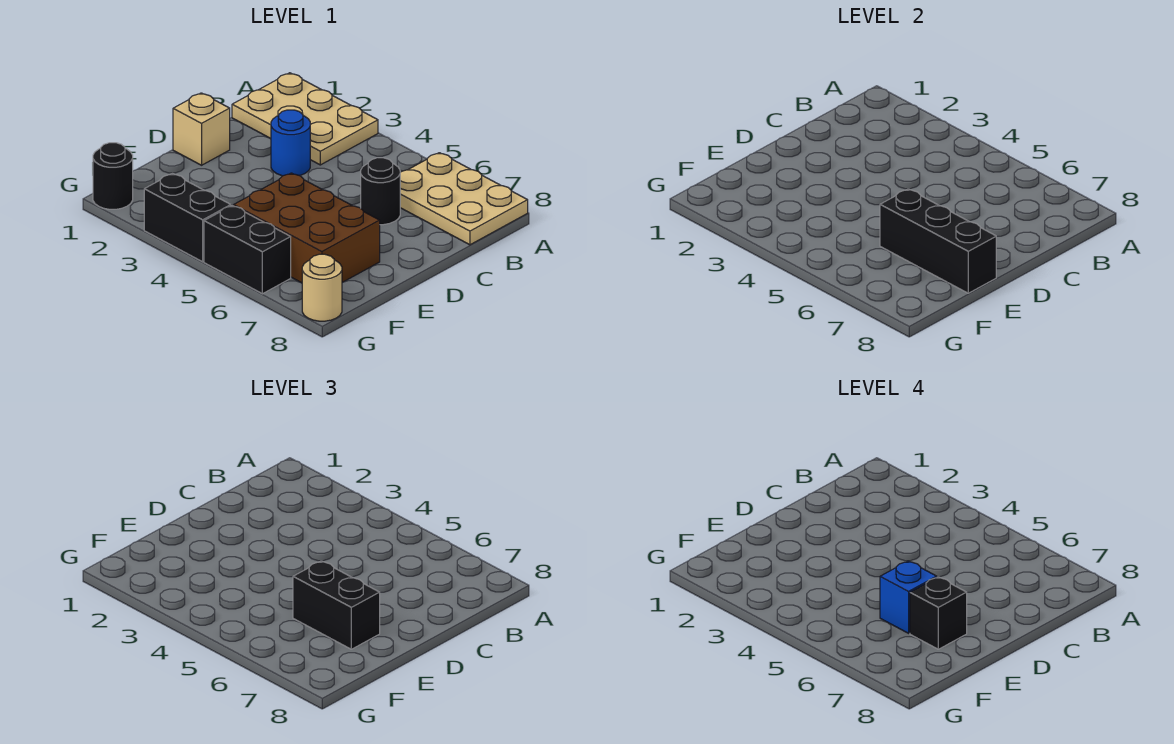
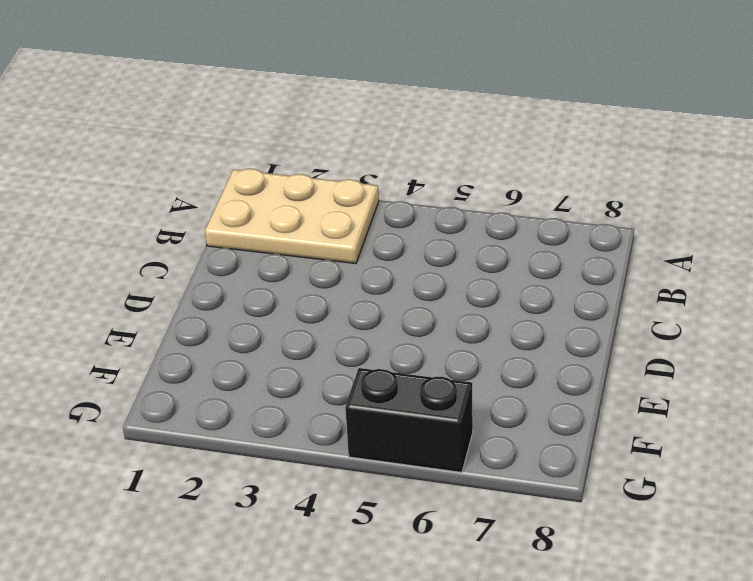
none -> tan 2x3 plate [400,153,528,245]
none -> blue 1x1 round brick [271,110,310,176]
none -> black 1x1 round brick [361,158,400,225]

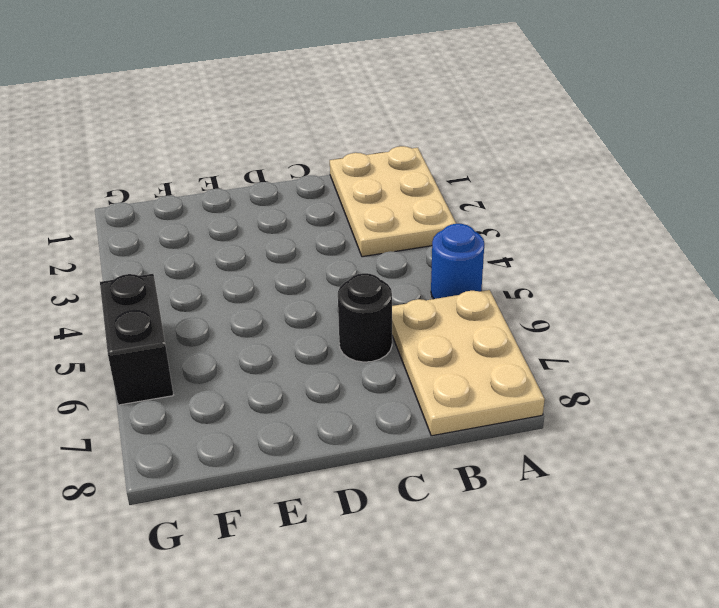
blue 1x1 round brick [431,224,484,299] -> blue 1x1 round brick moved to [271,110,310,176]
none -> tan 1x1 brick [173,93,230,165]
none -> brown 2x3 brick [234,173,380,283]
none -> black 1x1 round brick [93,143,133,209]

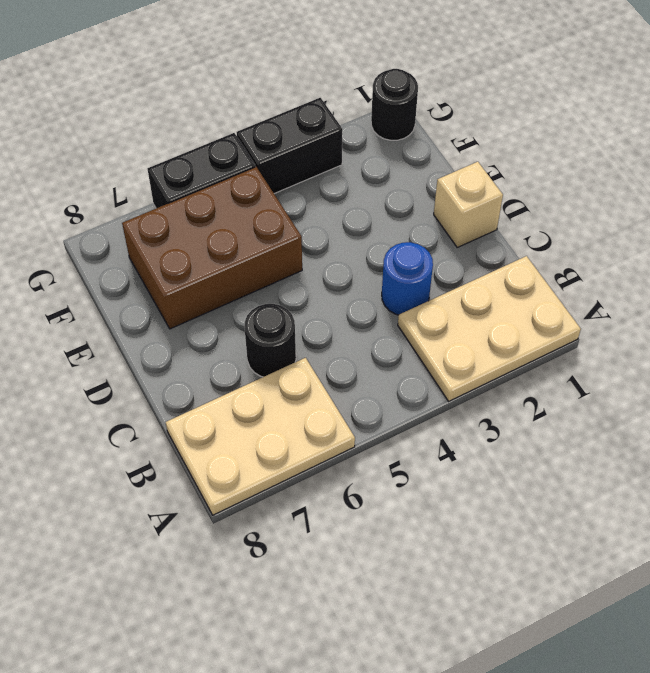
none -> tan 1x1 round brick [302,254,342,321]
none -> black 1x3 brick [880,189,996,293]
none -> black 1x2 brick [293,561,380,649]

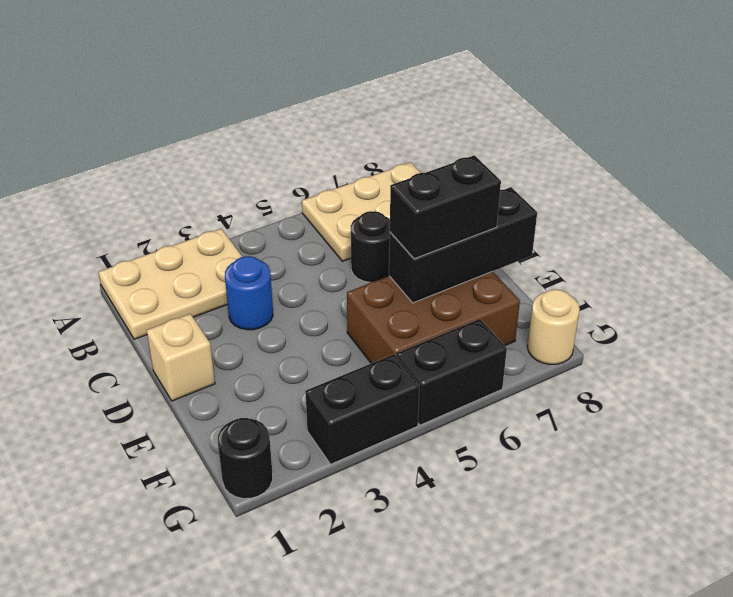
none -> blue 1x1 brick [880,561,937,633]
none -> black 1x1 brick [910,577,967,649]

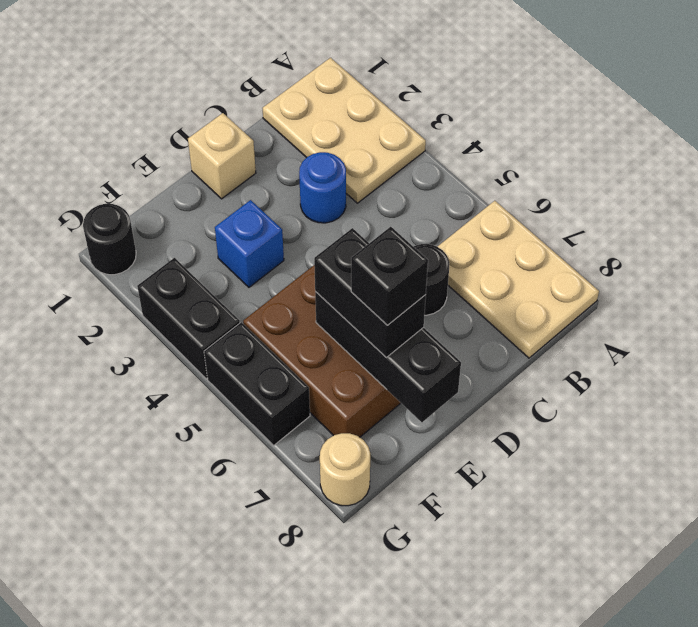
blue 1x1 brick [215,200,284,287] -> blue 1x1 brick moved to [880,561,937,633]

